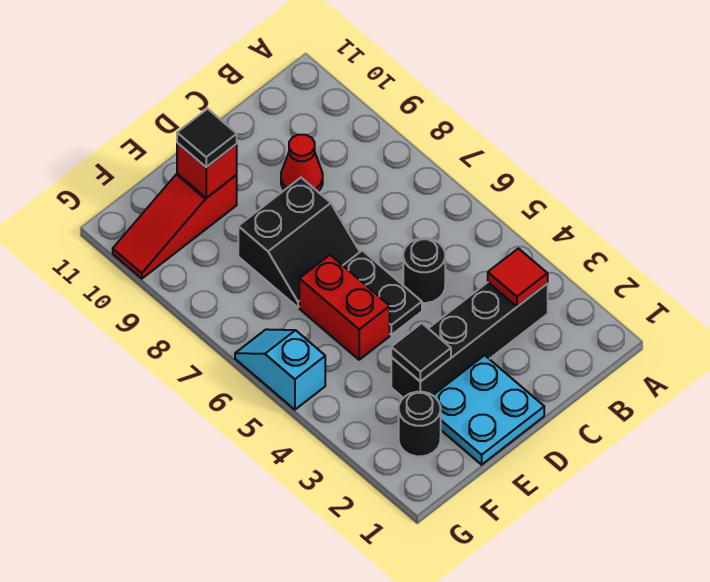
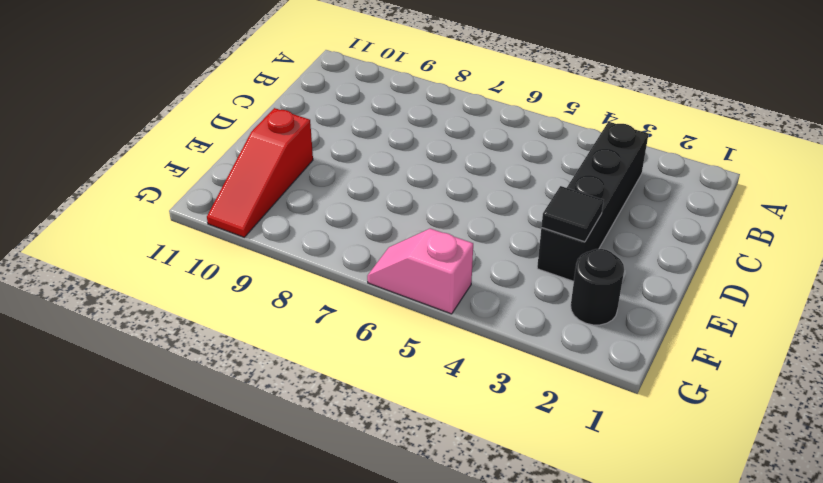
pink 1x2 slope [367,228,473,314] -> cyan 1x2 slope [235,329,325,410]
none -> black 1x1 round brick [403,238,445,303]
none -> red 1x1 cone [281,135,323,191]
none -> cyan 2x2 plate [433,355,544,465]

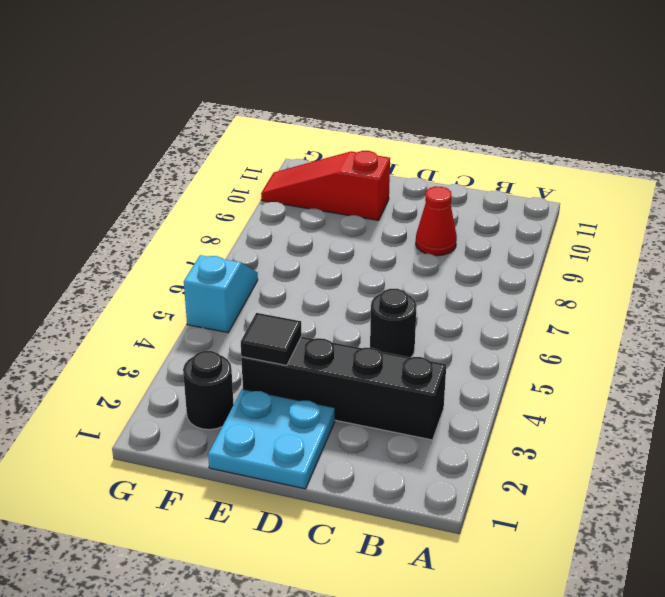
none -> black 1x2 plate [343,251,422,335]
none -> black 2x2 slope [238,178,360,307]
none -> red 1x2 brick [299,255,390,360]

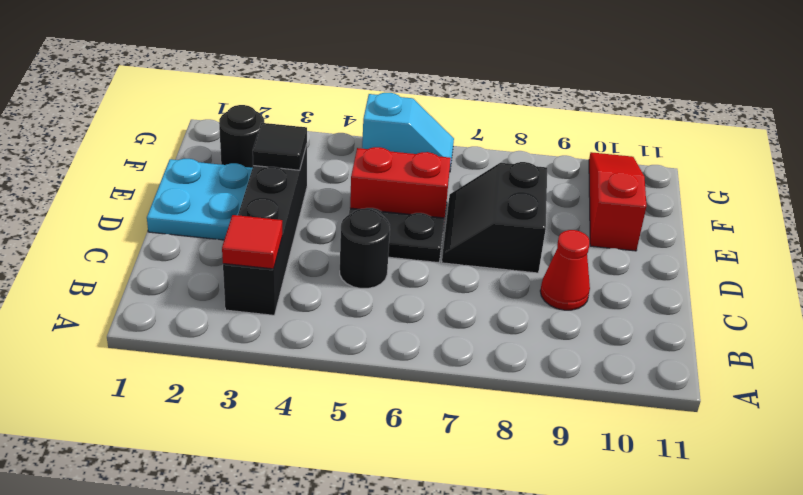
none -> red 1x1 brick [177,143,237,198]
none -> black 1x1 tile [177,109,237,167]

